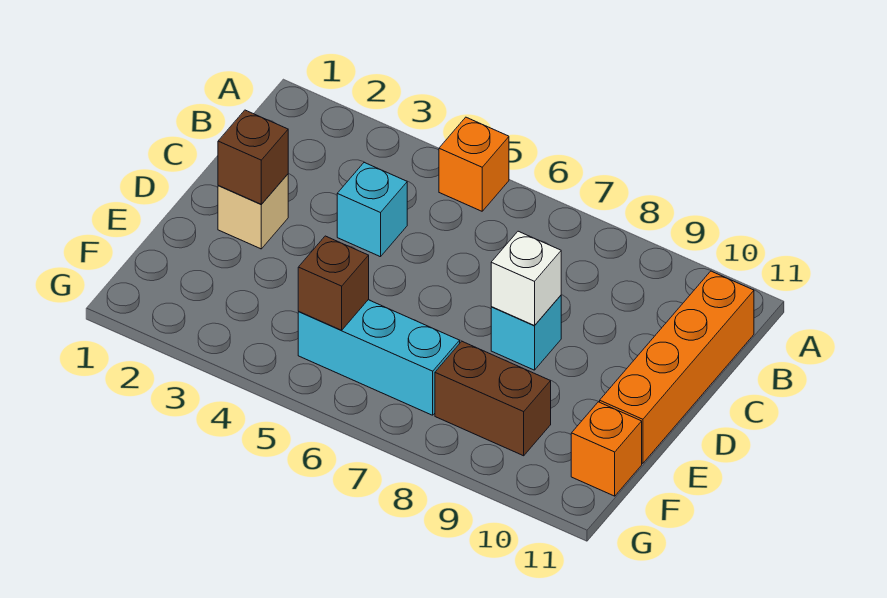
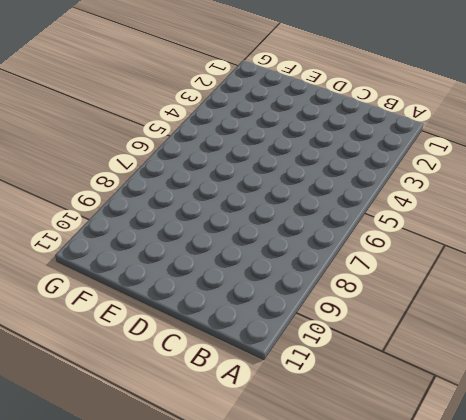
none -> orange 1x1 brick [439,117,509,211]
none -> orange 1x4 brick [600,271,754,463]

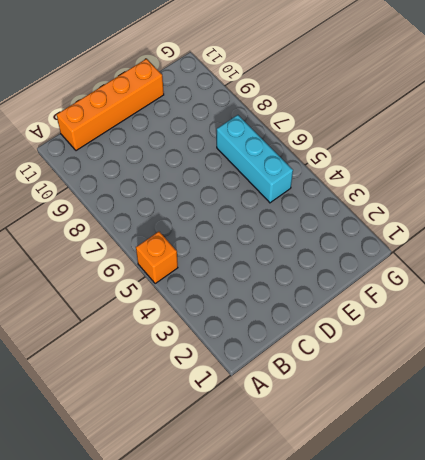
none -> cyan 1x1 brick [337,162,407,257]
none -> tan 1x1 brick [218,174,288,249]

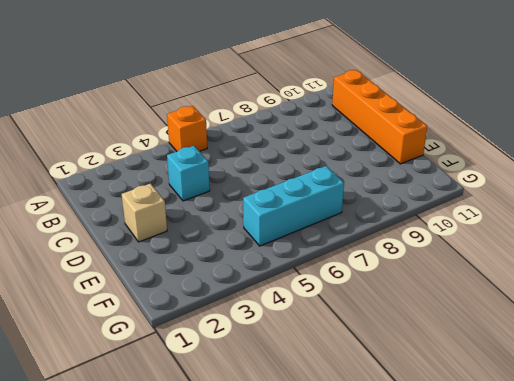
none -> cyan 1x1 brick [491,295,561,370]
none -> brown 1x2 brick [435,341,551,456]

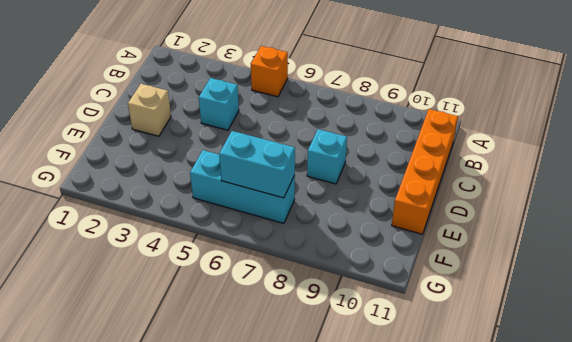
cyan 1x2 brick [219,131,295,198] -> none
none -> brown 1x2 brick [435,341,551,456]
none -> orange 1x1 brick [571,402,642,496]

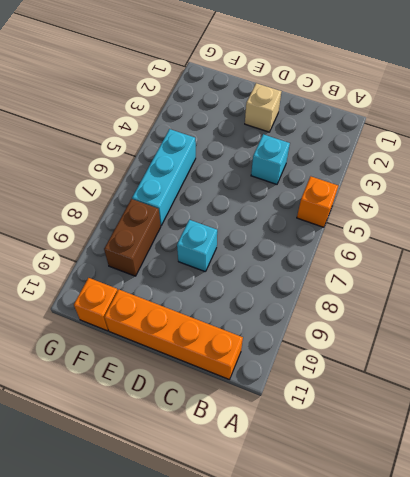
none -> brown 1x1 brick [218,110,288,204]
none -> white 1x1 brick [491,231,561,326]

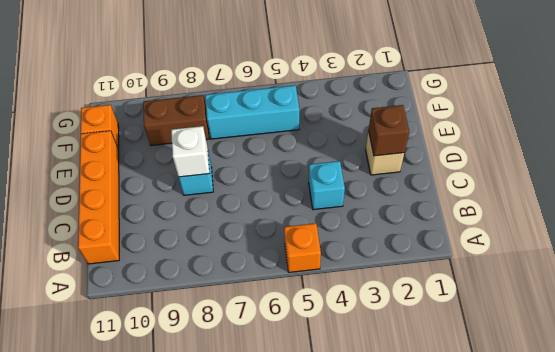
none -> brown 1x1 brick [298,236,369,330]

